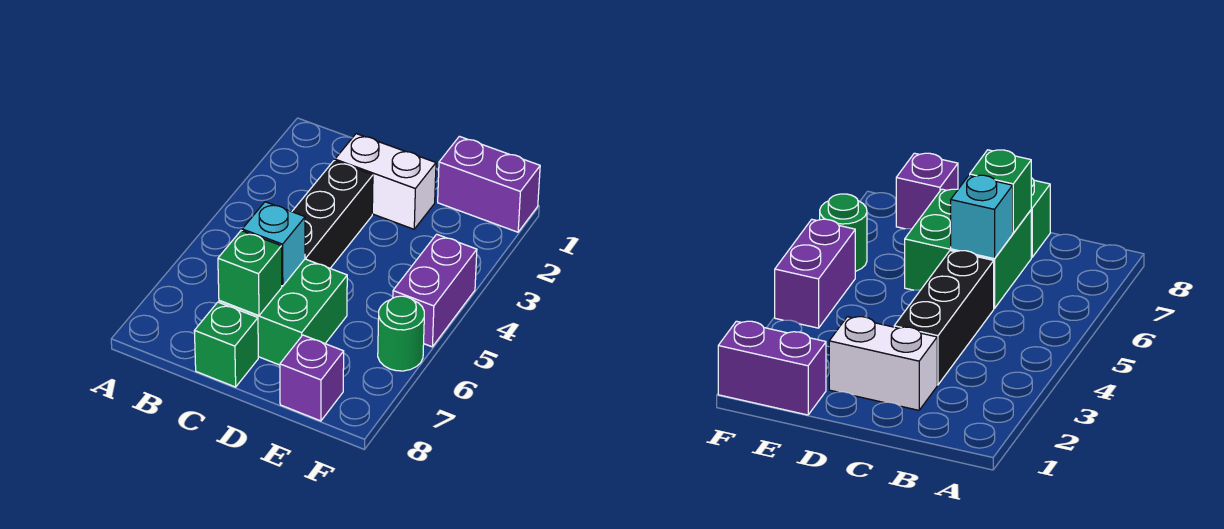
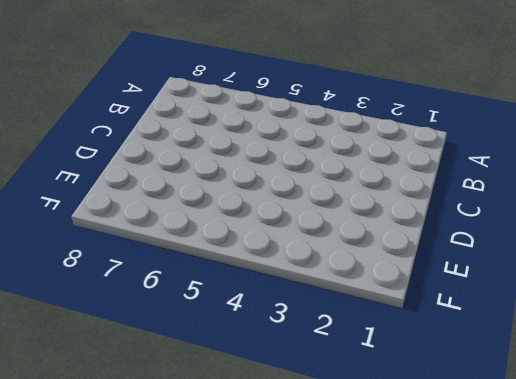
none -> white 1x2 brick [335,134,436,229]
none -> black 1x3 brick [292,161,373,268]

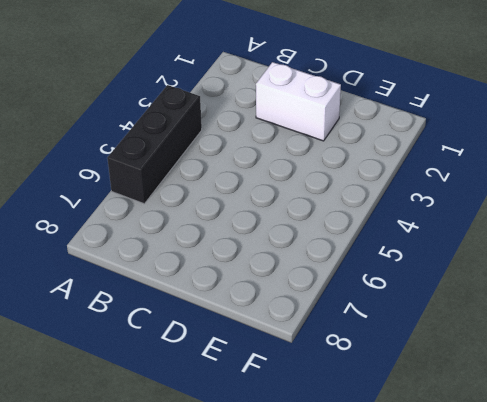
black 1x3 brick [107,85,202,204] -> black 1x3 brick moved to [292,161,373,268]
none -> green 2x2 brick [219,259,347,365]
none -> green 1x1 brick [194,302,258,387]

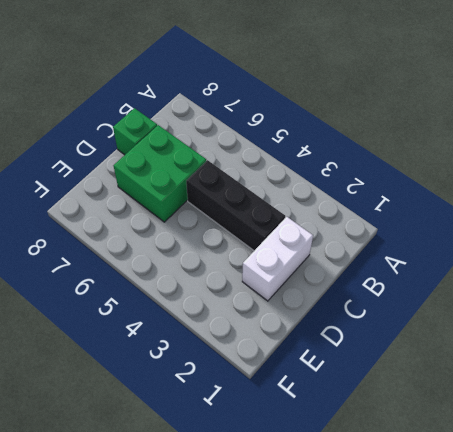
none -> purple 1x2 brick [438,136,540,232]
none -> purple 1x1 brick [280,335,344,421]

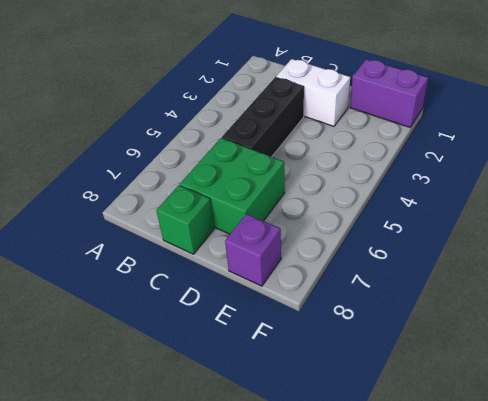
none -> purple 1x2 brick [393,234,477,347]
none -> green 1x1 round brick [378,296,424,371]

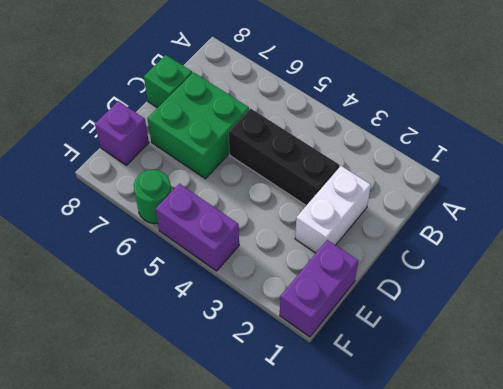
none -> cyan 1x1 brick [242,202,305,286]
none -> green 1x1 brick [218,231,282,316]

